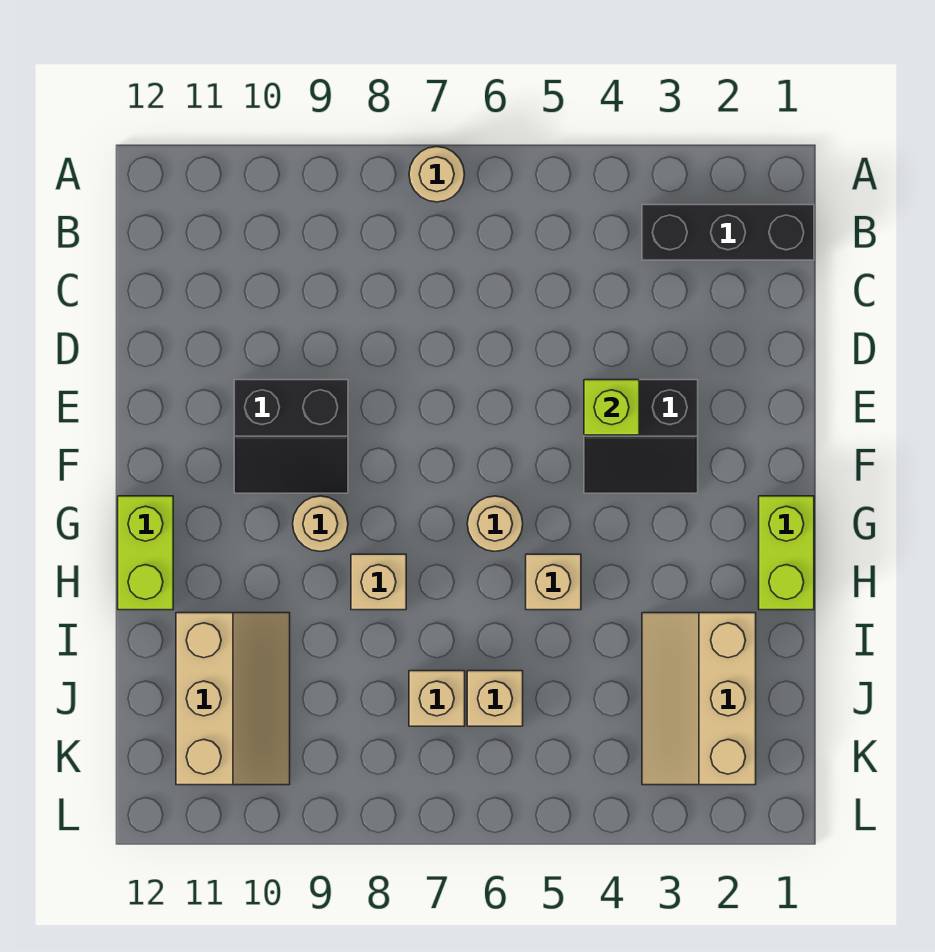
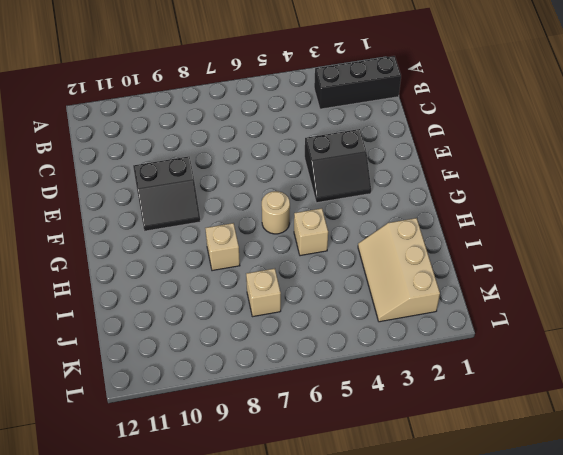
none -> tan 1x1 round brick [409,147,465,202]
none -> lime 1x2 brick [759,496,814,610]
none -> tan 1x1 round brick [293,496,348,551]

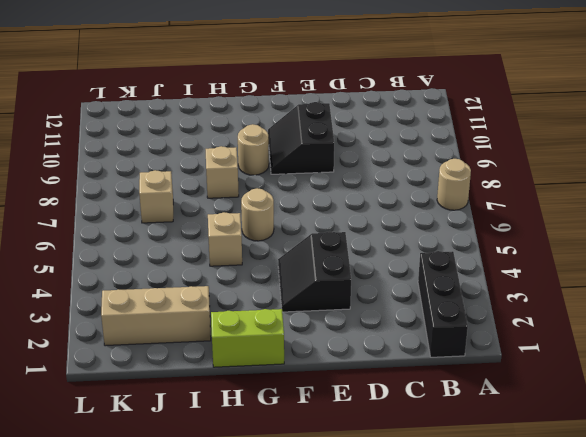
none -> lime 1x2 brick [118,496,173,610]
none -> tan 2x3 slope [176,613,290,785]
none -> tan 1x1 brick [467,671,523,726]

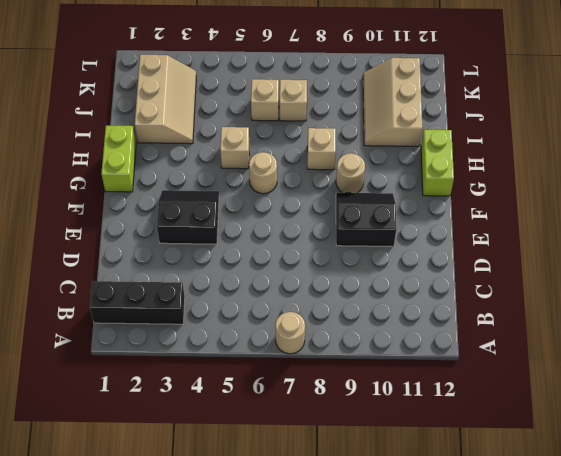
none -> lime 1x1 brick [584,380,639,435]

